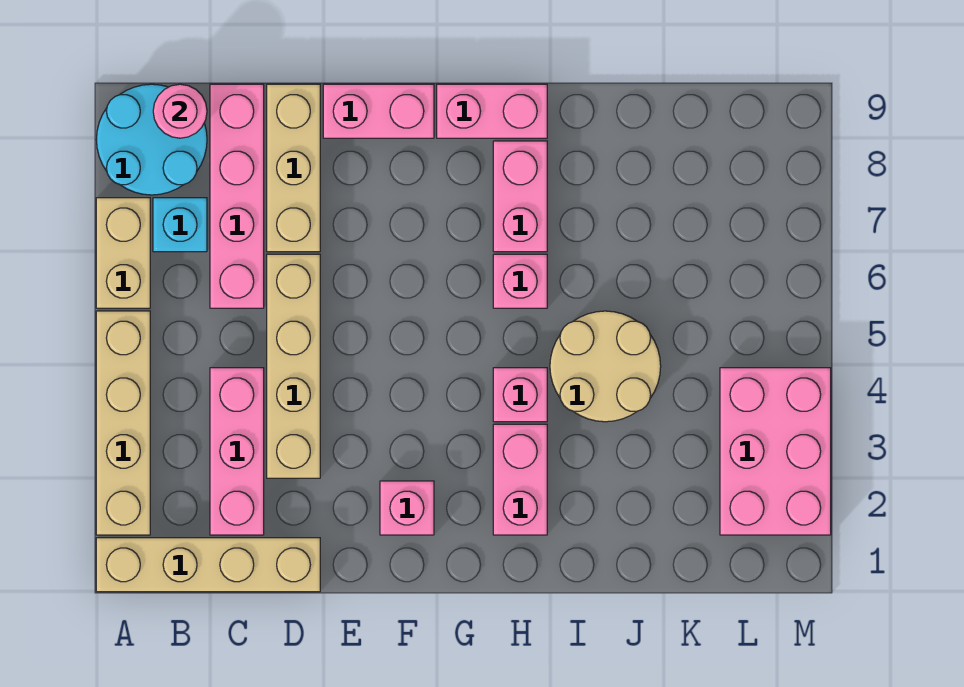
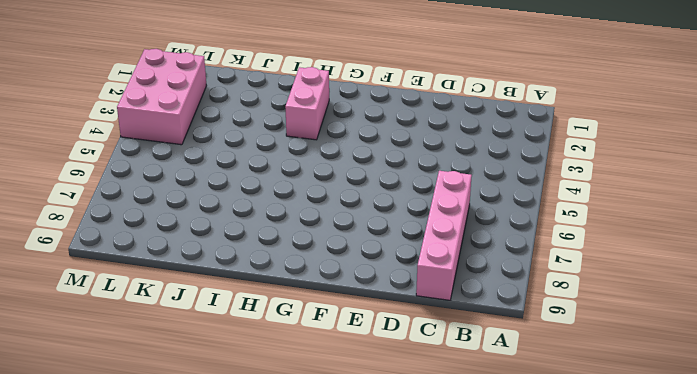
none -> tan 1x4 brick [96,538,320,592]
none -> tan 1x4 brick [96,311,150,535]
none -> tan 1x2 brick [96,198,150,308]

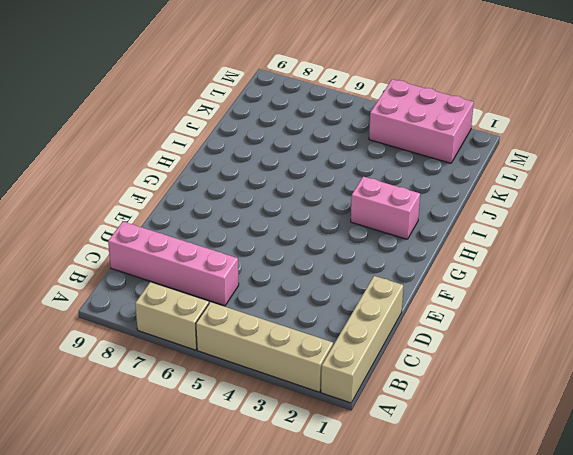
none -> cyan 2x2 round brick [96,84,207,195]
none -> cyan 1x1 brick [153,198,207,252]
none -> pink 1x3 brick [210,368,264,535]

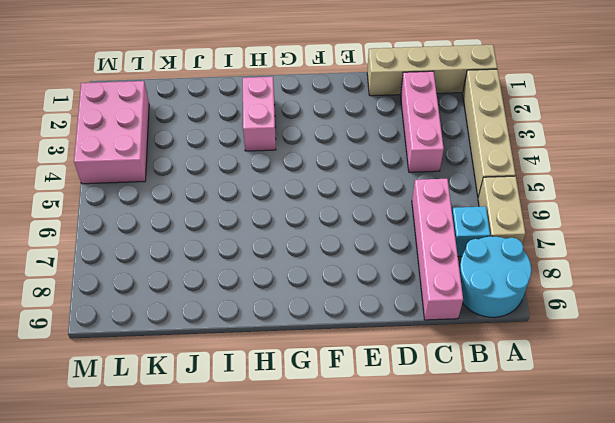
none -> tan 1x4 brick [267,254,320,478]
none -> tan 1x3 brick [267,84,320,252]
none -> pink 1x2 brick [323,84,434,138]

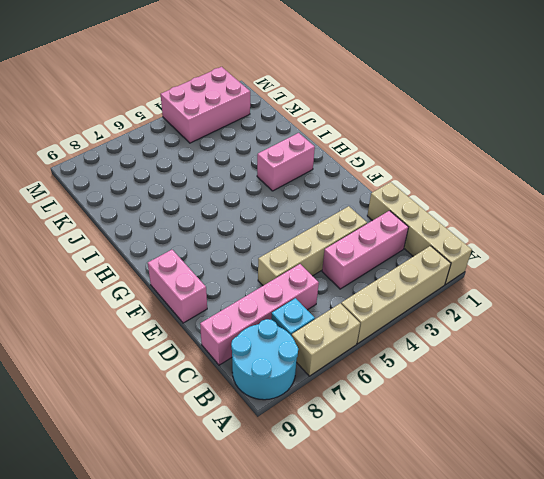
none -> tan 1x3 brick [267,84,320,252]
none -> pink 1x1 brick [380,481,434,535]
none -> pink 1x2 brick [437,84,547,138]

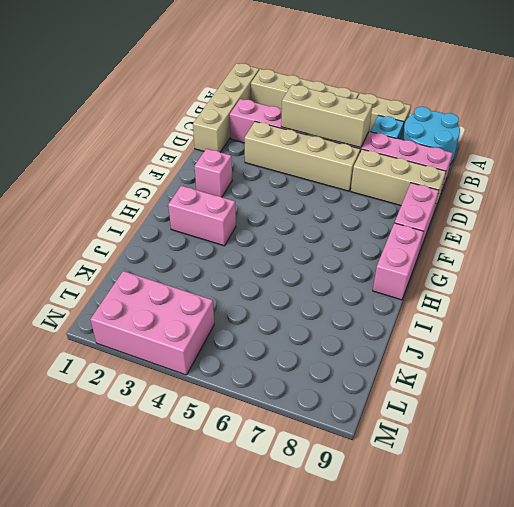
tan 1x3 brick [281,85,373,148] -> none
none -> pink 1x1 brick [493,368,547,422]
none -> pink 1x1 brick [493,254,547,308]
none -> pink 1x2 brick [493,141,547,252]

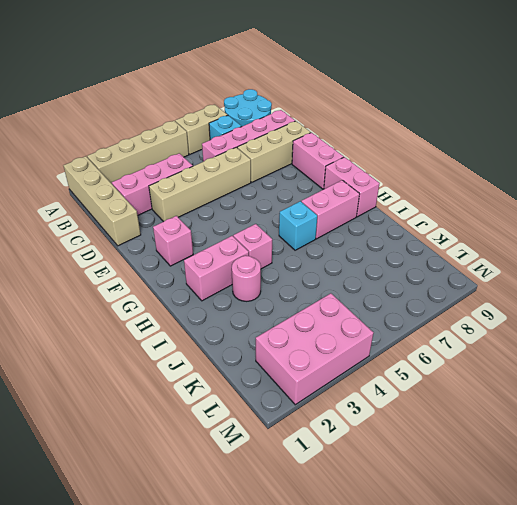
cyan 1x1 brick [279,201,317,250] -> pink 1x1 brick [493,254,547,308]
pink 1x1 round brick [232,256,261,301] -> pink 1x1 round brick moved to [153,84,207,138]
none -> tan 2x2 round brick [550,311,661,422]

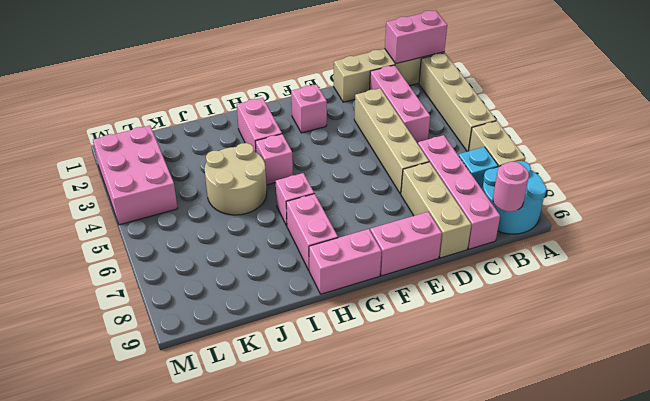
pink 1x2 brick [385,10,447,64] -> none

